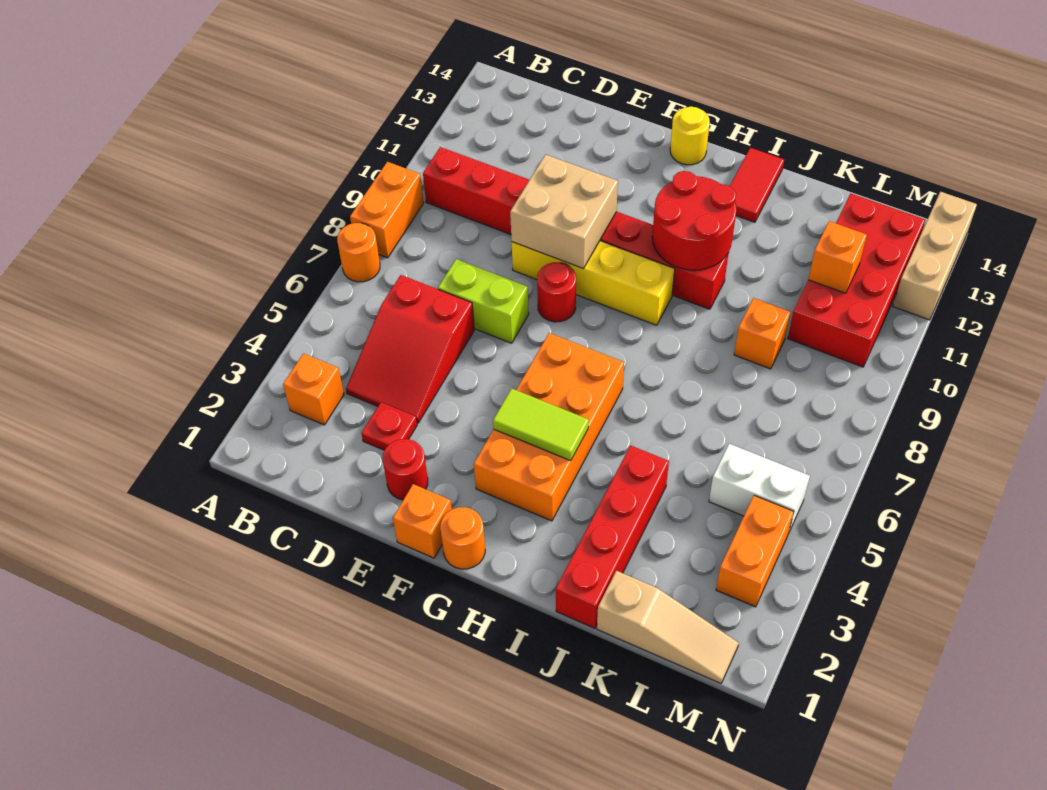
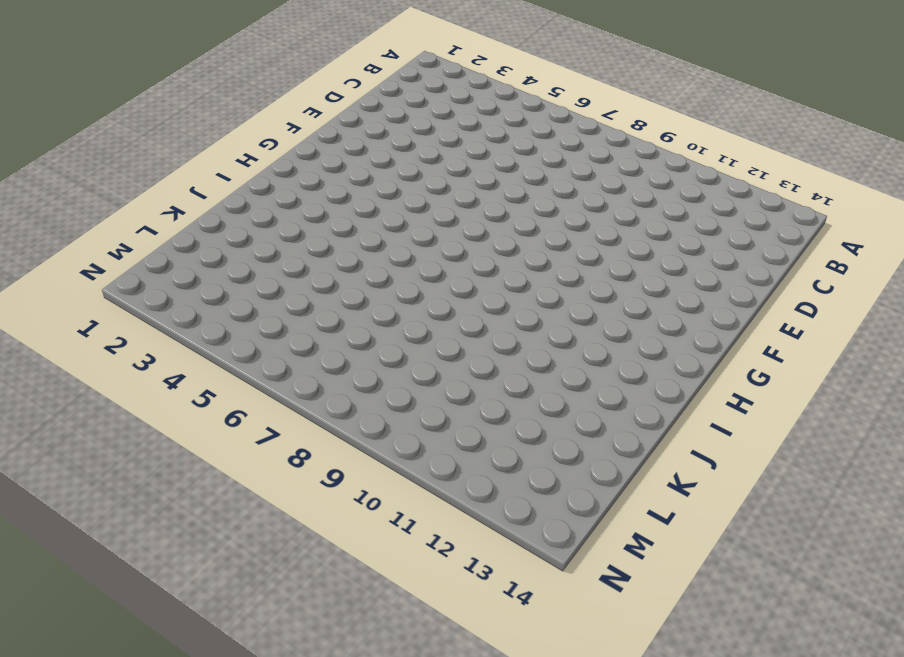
none -> orange 1x1 round brick [337,223,380,282]
none -> orange 1x2 brick [350,162,424,258]
none -> orange 1x1 brick [283,353,344,425]

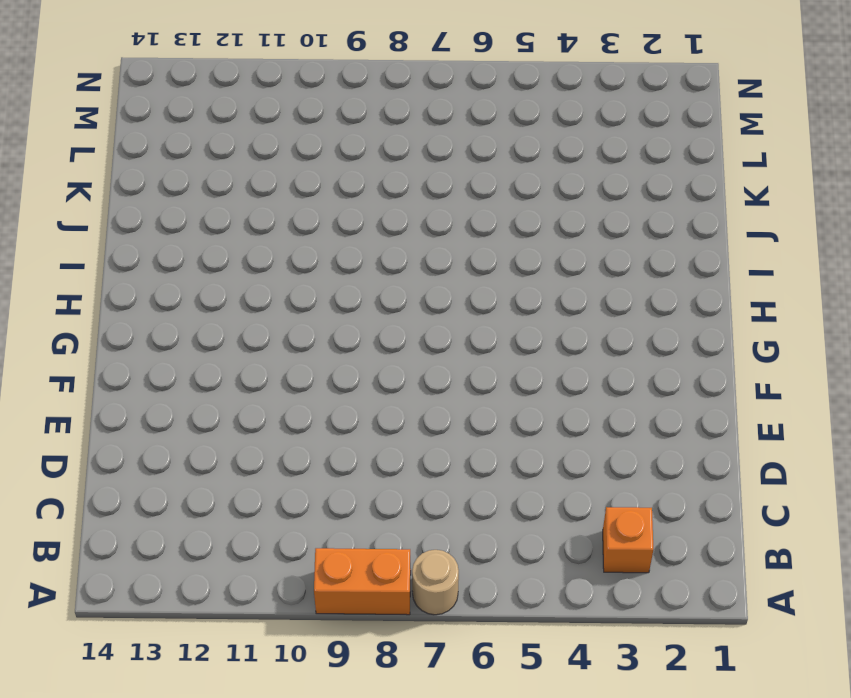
tan 1x1 round brick [412,550,459,615] -> orange 1x1 round brick [337,223,380,282]
none -> red 1x8 brick [423,147,728,309]
none -> red 2x3 slope [346,275,474,423]
none -> red 1x1 plate [361,402,417,450]

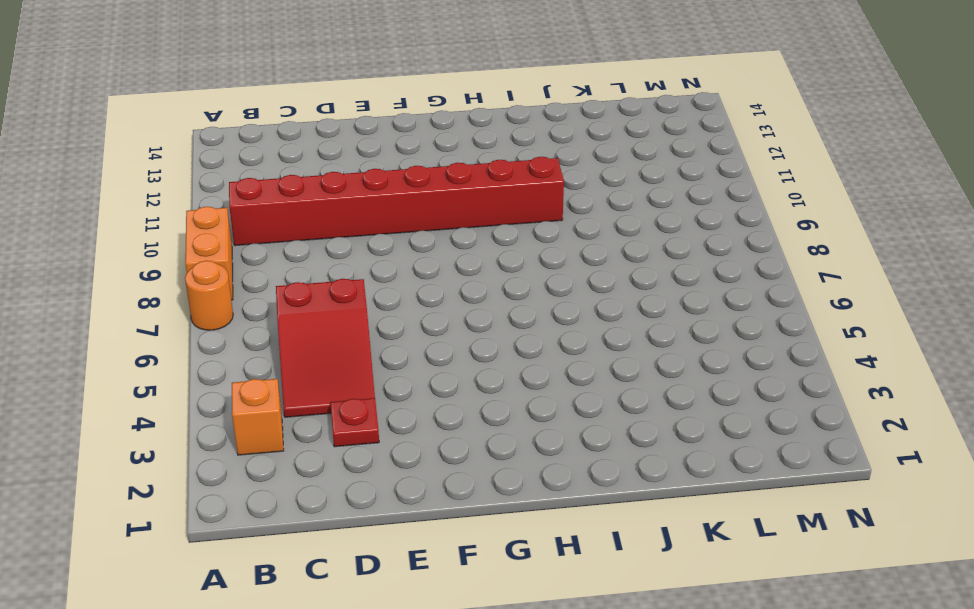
none -> lime 1x2 brick [438,259,529,343]
none -> red 1x1 round brick [383,439,428,500]
none -> yellow 1x4 brick [512,241,675,325]

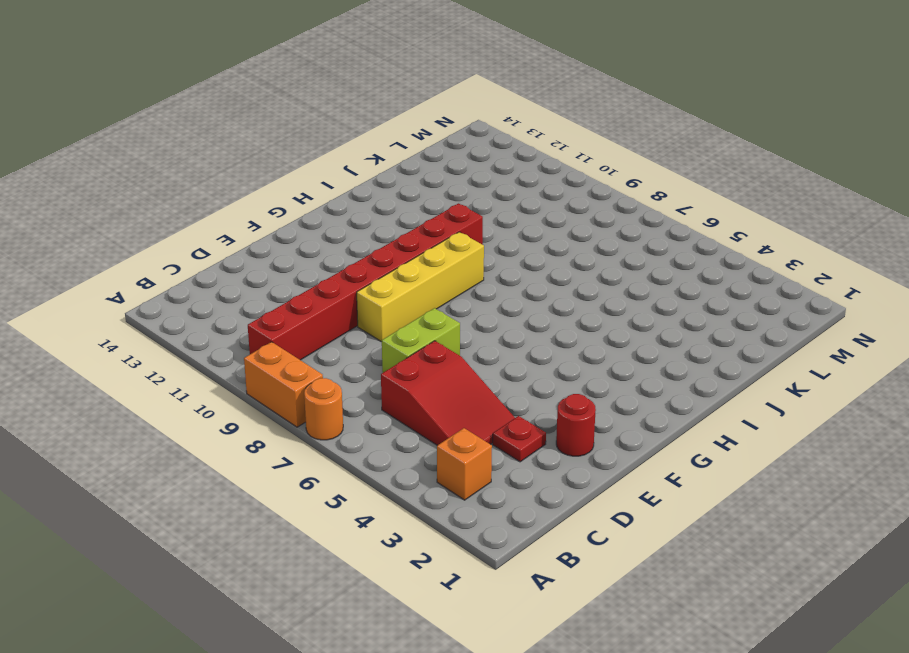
none -> orange 1x1 brick [393,484,452,558]
none -> red 1x1 round brick [537,262,576,322]
none -> orange 1x1 round brick [440,507,485,569]

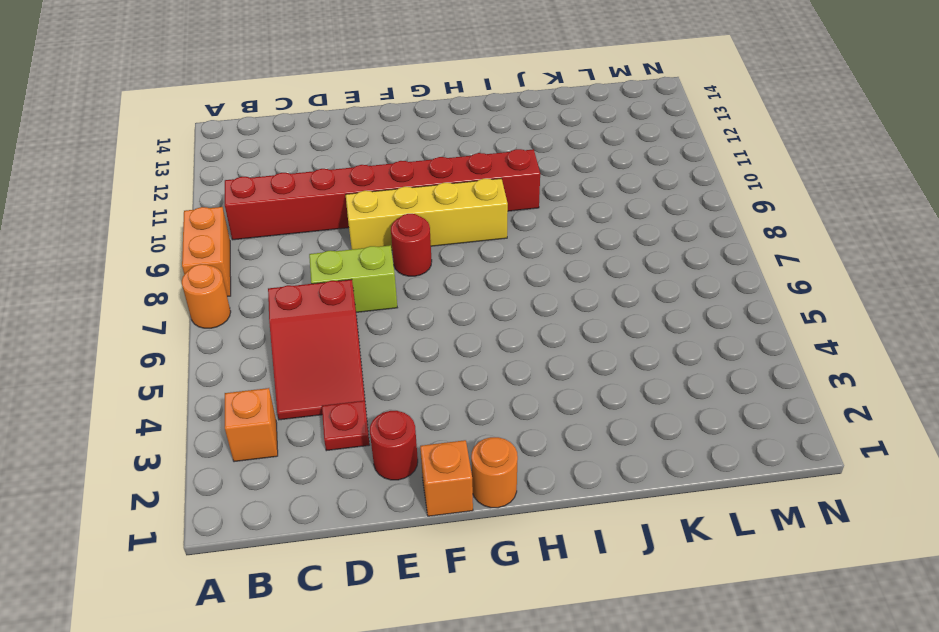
none -> orange 2x4 brick [474,333,624,521]
none -> yellow 1x1 round brick [670,107,710,165]
none -> red 1x2 tile [730,148,784,222]

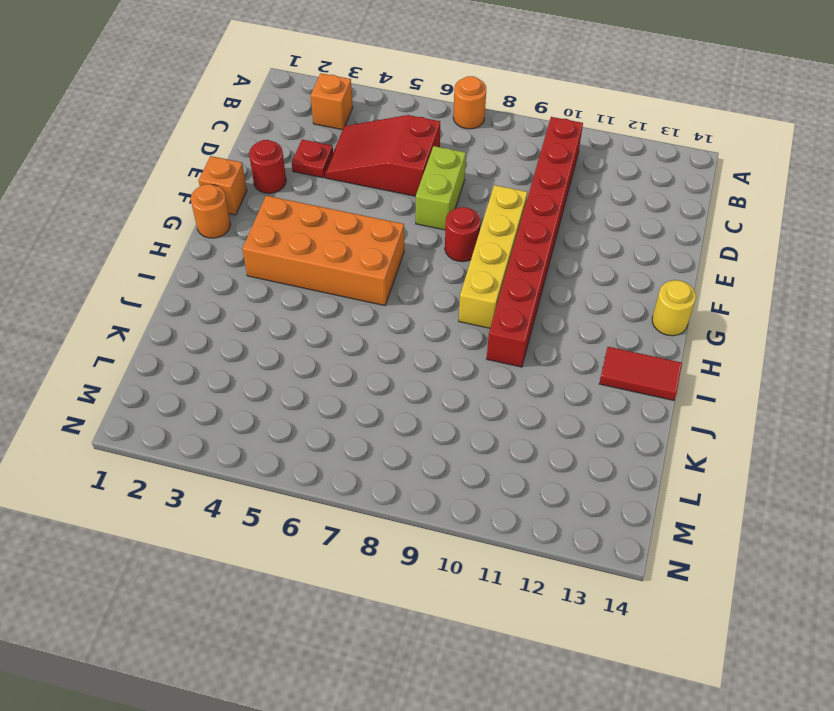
none -> orange 1x2 brick [350,162,424,258]
none -> red 1x4 brick [556,446,669,628]
none -> tan 1x3 slope [597,571,739,683]

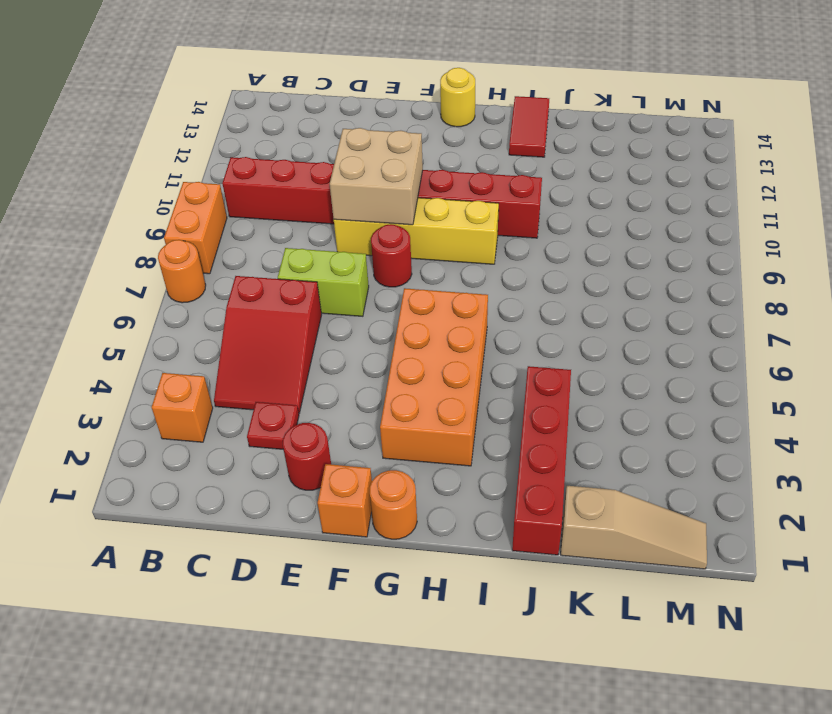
none -> orange 1x1 brick [734,298,791,369]
none -> white 1x2 brick [709,444,810,534]
none -> red 2x4 brick [788,194,925,367]

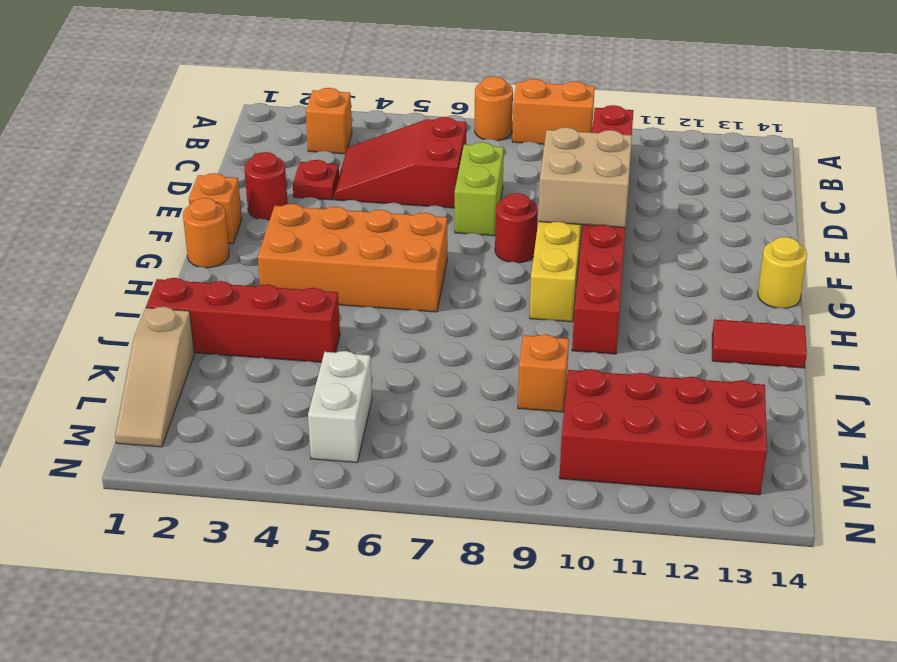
none -> orange 1x2 brick [716,495,794,607]
none -> tan 1x3 brick [893,192,977,320]
none -> lime 1x2 tile [493,388,589,461]

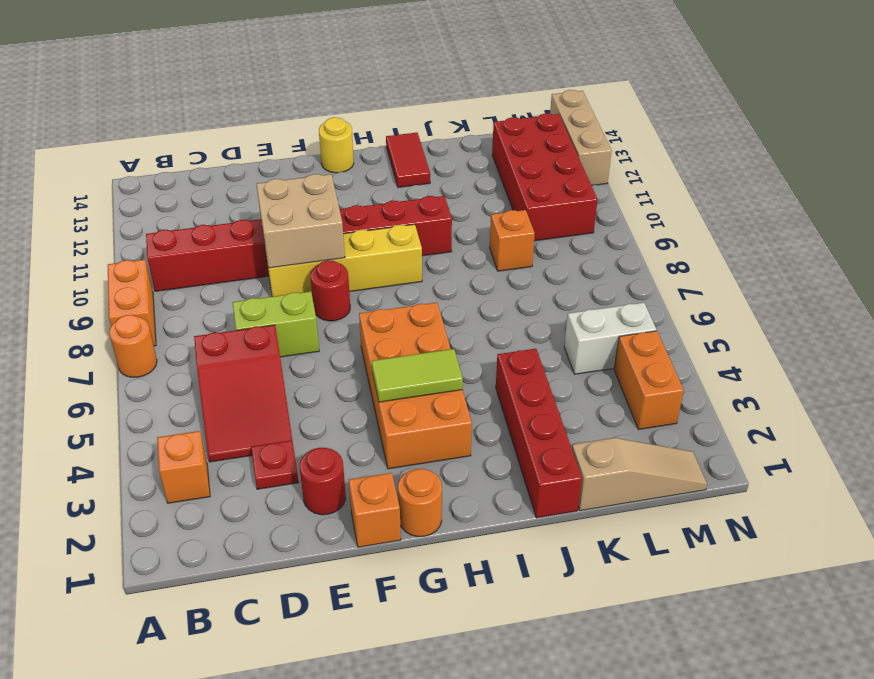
none -> red 2x2 round brick [652,171,736,270]
none -> orange 1x1 brick [808,221,867,293]

